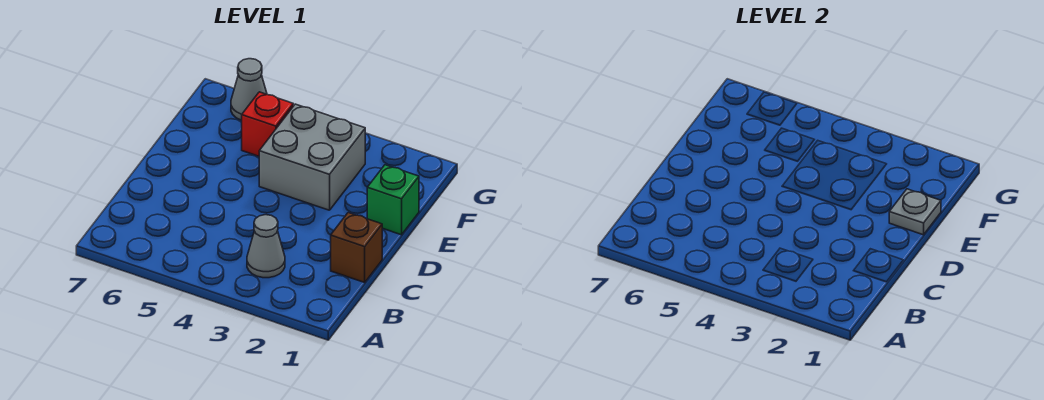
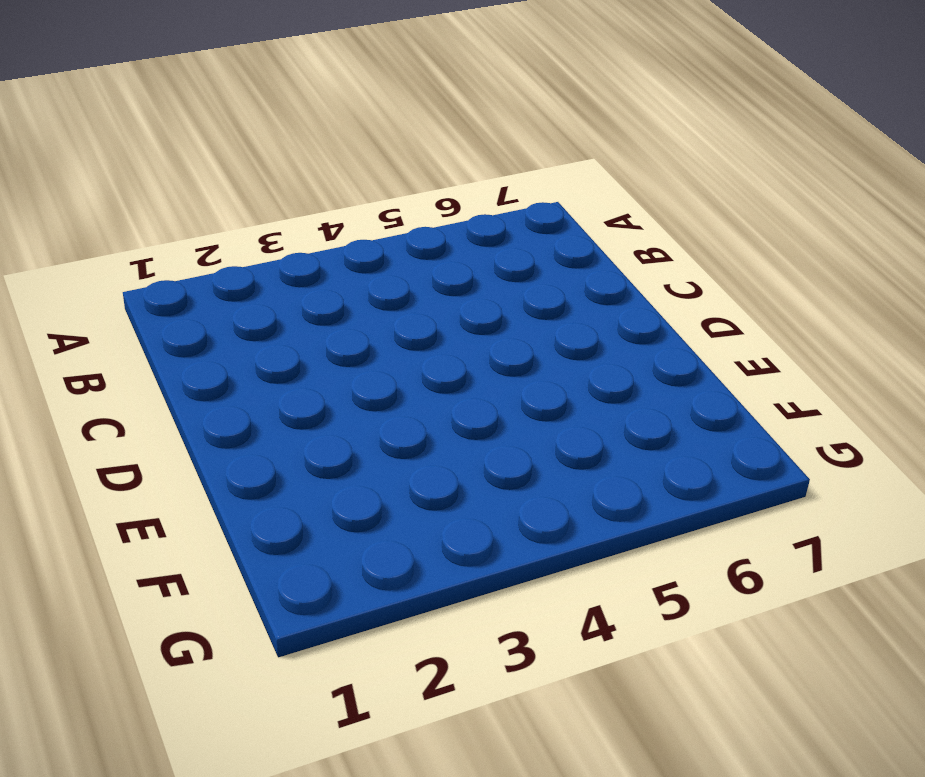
none -> grey 1x1 cone [247,215,285,278]
none -> brown 1x1 brick [331,213,382,282]

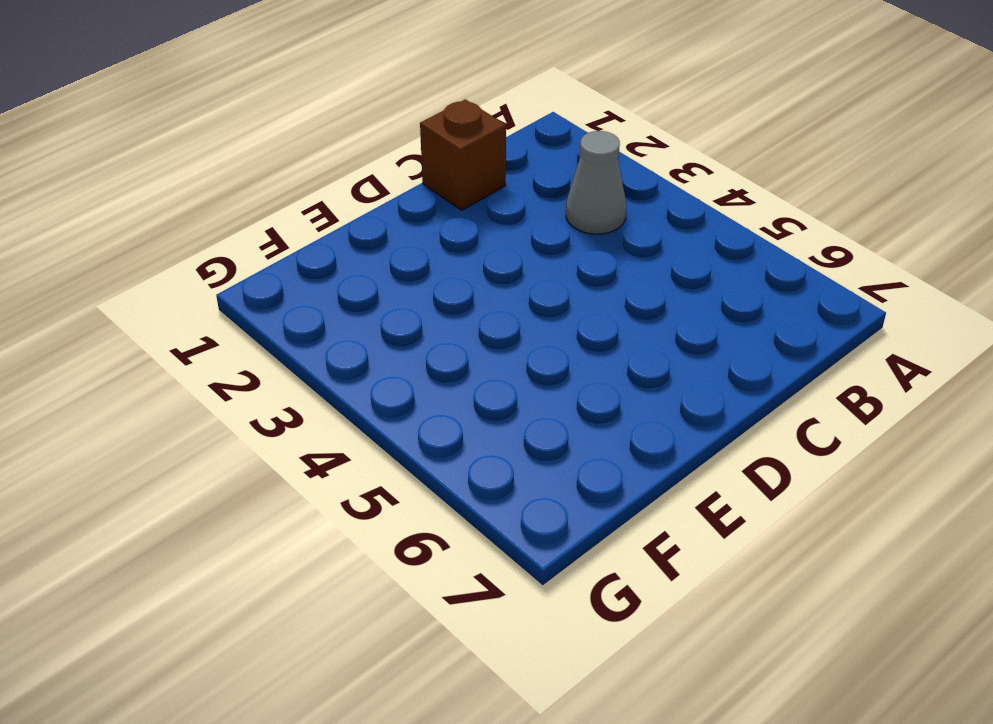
none -> green 1x1 brick [367,165,419,235]
none -> grey 2x2 brick [259,104,365,210]

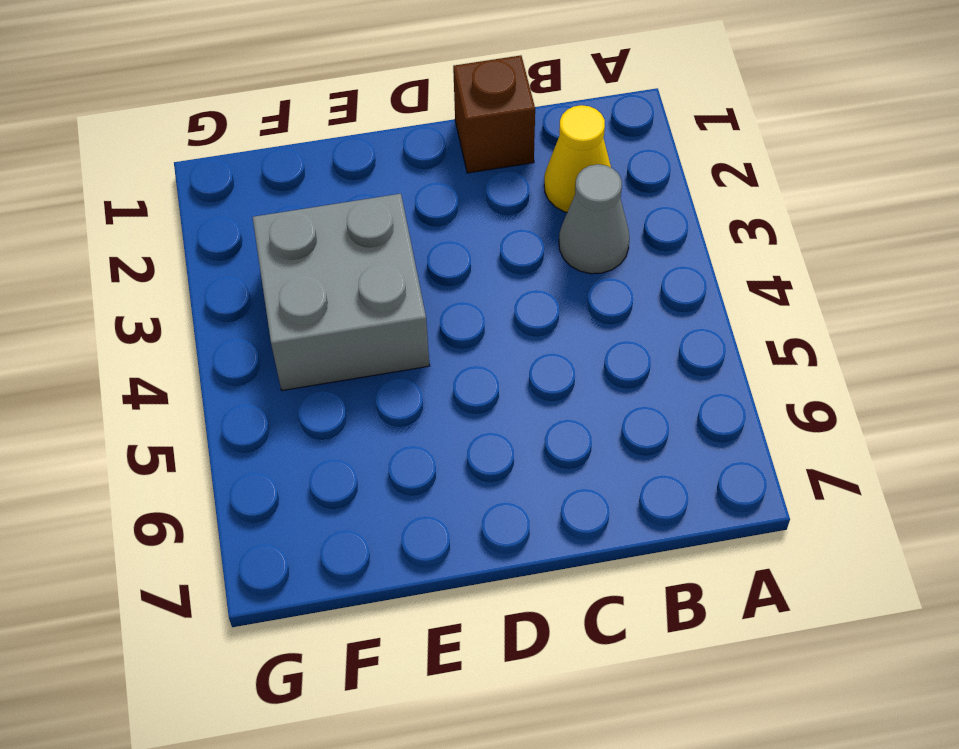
yellow 1x1 cone [544,105,611,212] -> none
none -> green 1x1 brick [367,165,419,235]
none -> red 1x1 brick [242,92,293,156]

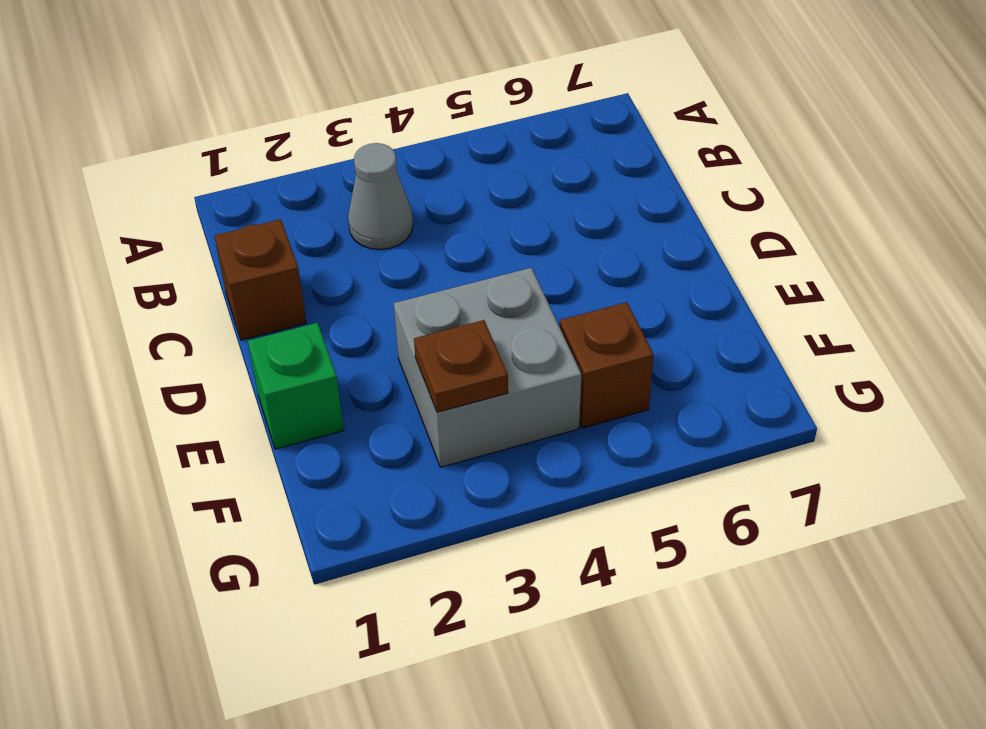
brown 1x1 plate [414,320,508,412] -> none
brown 1x1 brick [560,302,654,428] -> red 1x1 brick [242,92,293,156]
none -> grey 1x1 cone [231,59,267,120]
none -> grey 1x1 plate [889,189,941,235]

